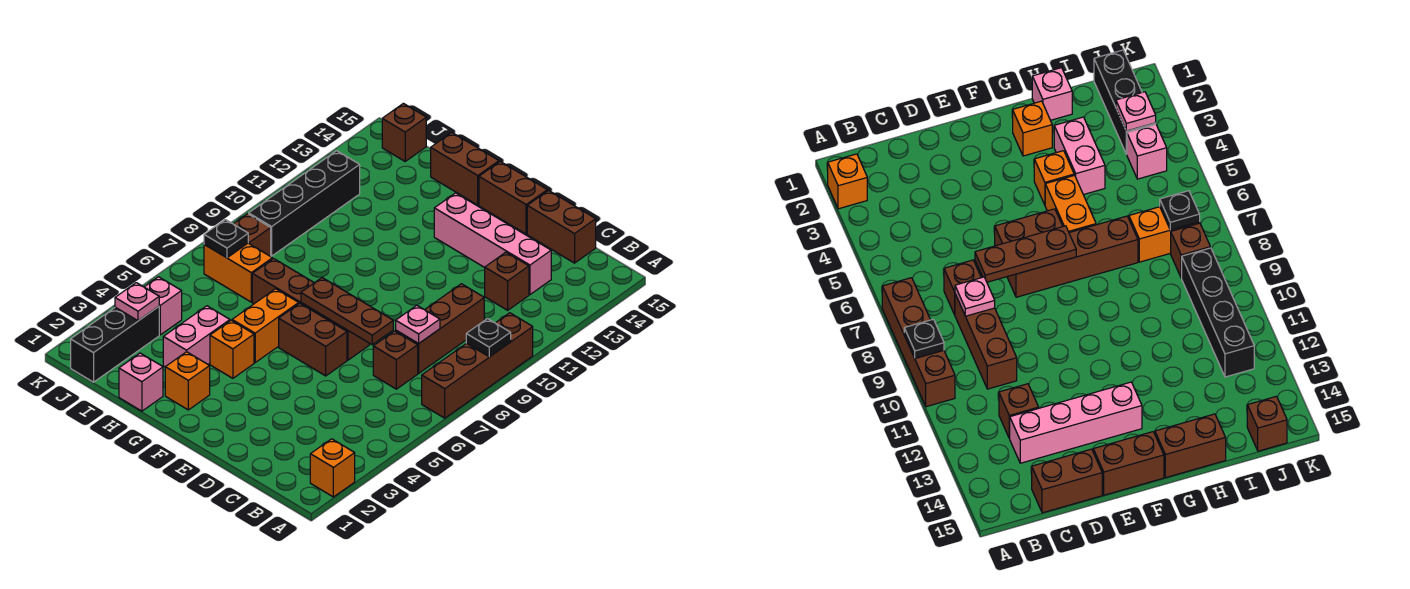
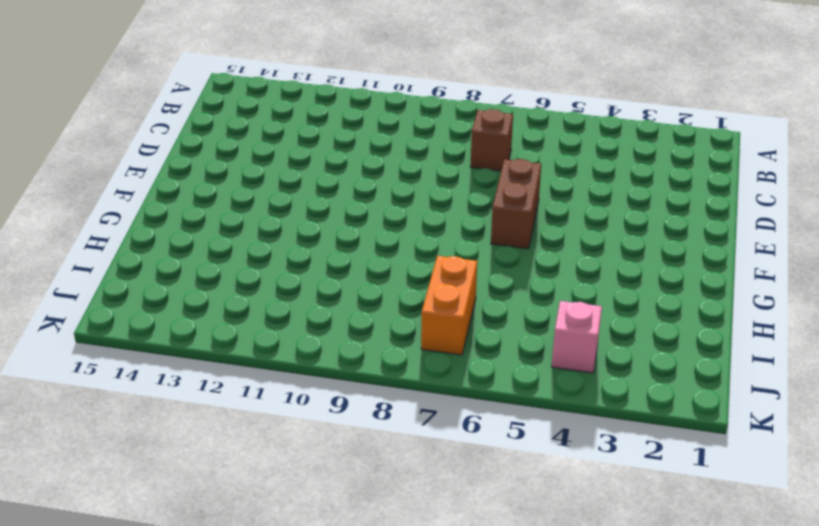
none -> orange 1x1 brick [310,439,355,497]
none -> brown 1x4 brick [422,313,533,418]
none -> brown 1x3 brick [396,284,484,373]

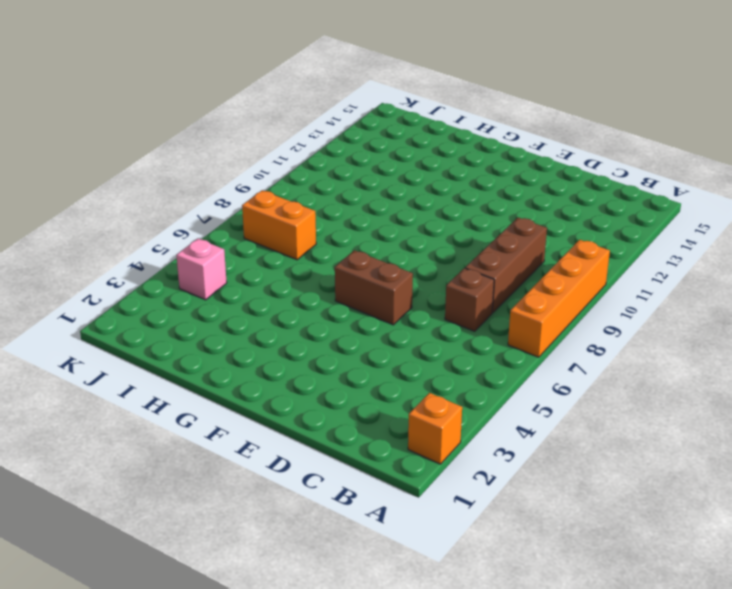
orange 1x4 brick [508,240,610,357] -> brown 1x4 brick [422,313,533,418]
none -> brown 1x1 brick [485,252,529,310]
none -> pink 1x4 brick [434,193,551,295]
none -> brown 1x2 brick [527,191,596,263]

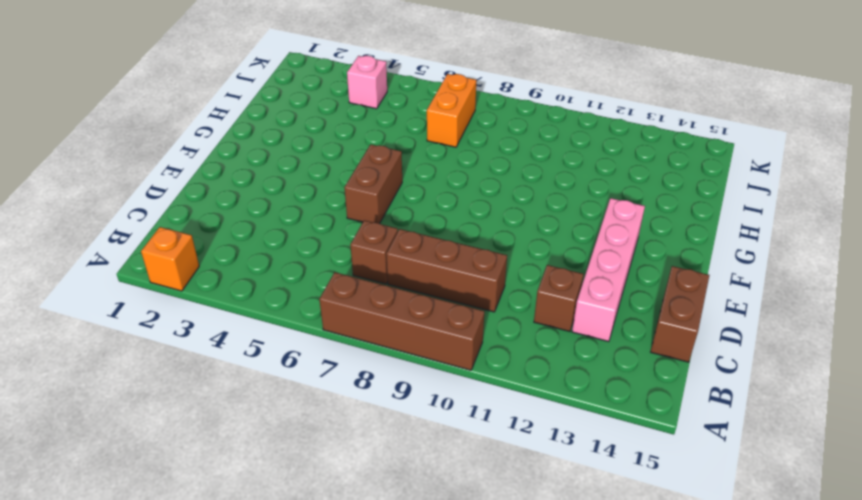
none -> brown 1x4 brick [252,259,369,360]
none -> brown 1x2 brick [479,162,547,234]
none -> orange 1x1 brick [165,352,210,410]

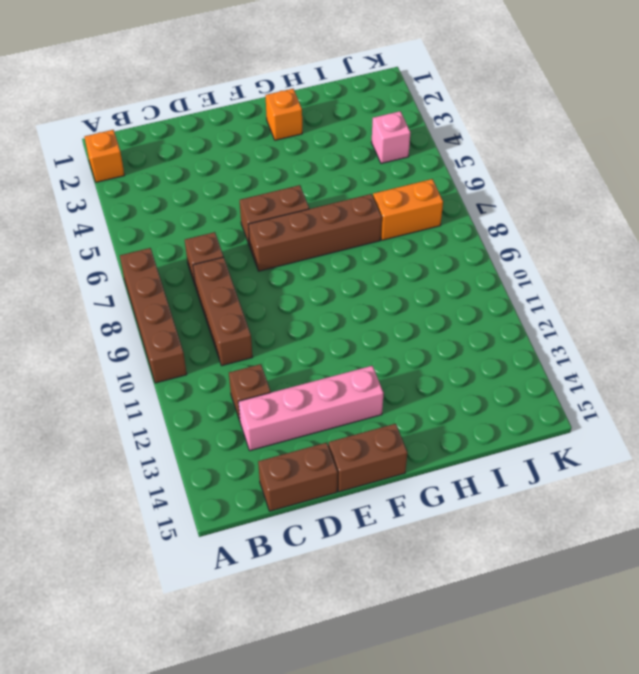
none -> orange 1x1 brick [210,320,254,378]
none -> orange 1x2 brick [232,289,299,363]
none -> brown 1x2 brick [431,133,499,205]

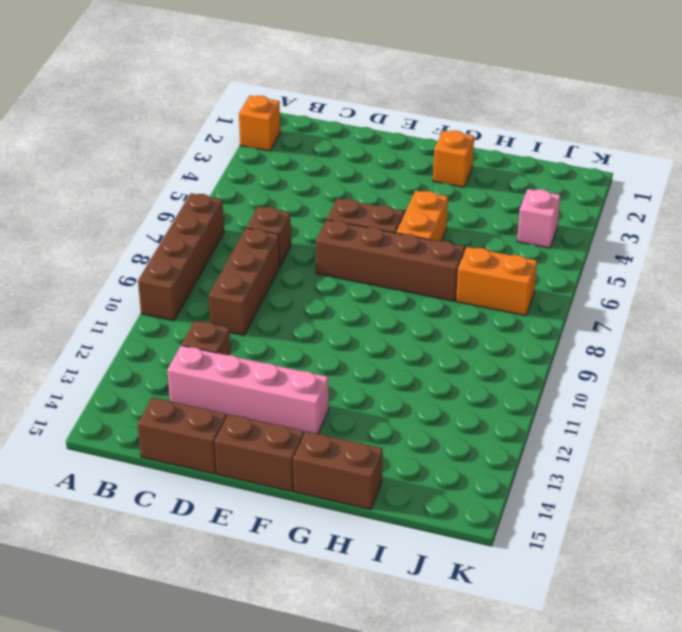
none -> orange 1x1 brick [210,320,254,378]
none -> pink 1x1 brick [119,353,163,411]
none -> pink 1x2 brick [163,306,230,367]

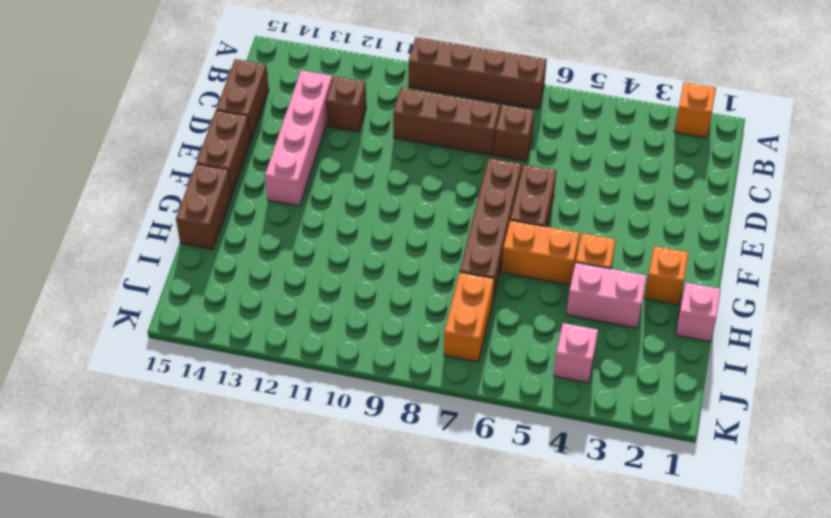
none -> black 1x3 brick [71,307,159,382]
none -> brown 1x1 brick [234,214,271,256]
none -> black 1x4 brick [249,151,360,256]

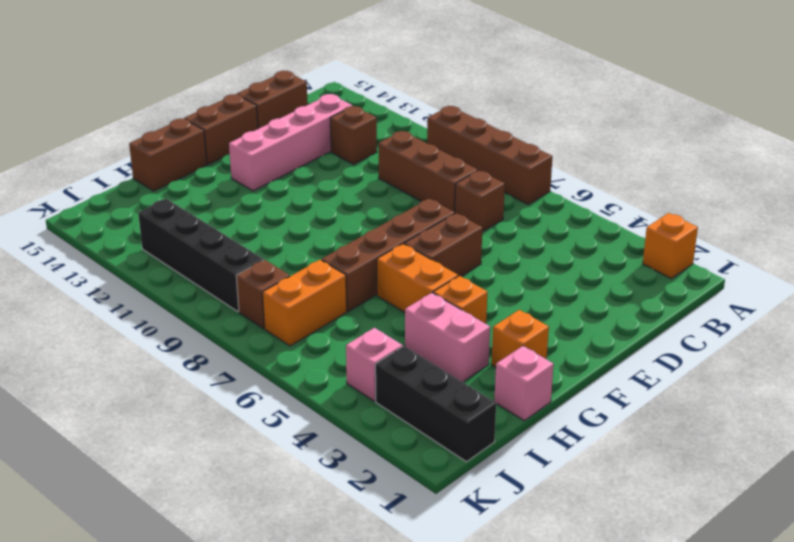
none -> brown 1x1 brick [382,103,426,161]
none -> black 1x1 plate [466,319,511,357]
none -> pink 1x1 plate [396,305,440,344]

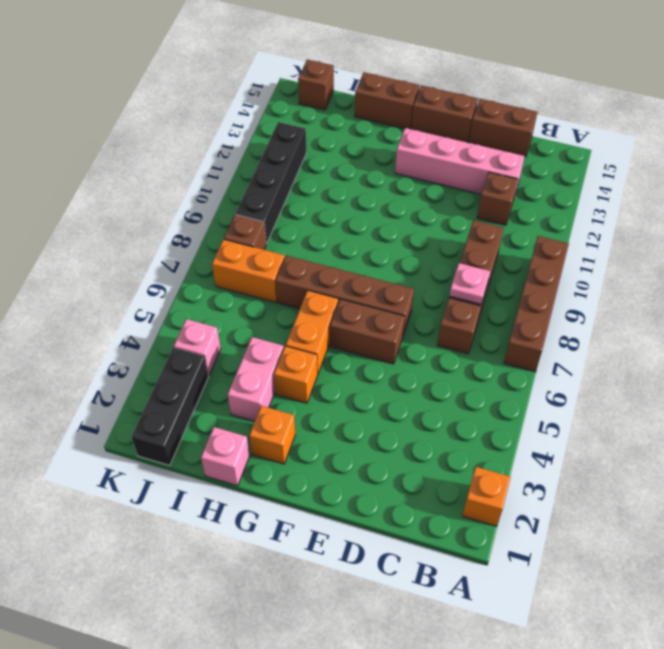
none -> black 1x1 plate [466,319,511,357]
none -> brown 1x3 plate [301,278,393,345]
none -> pink 1x1 plate [115,283,159,321]

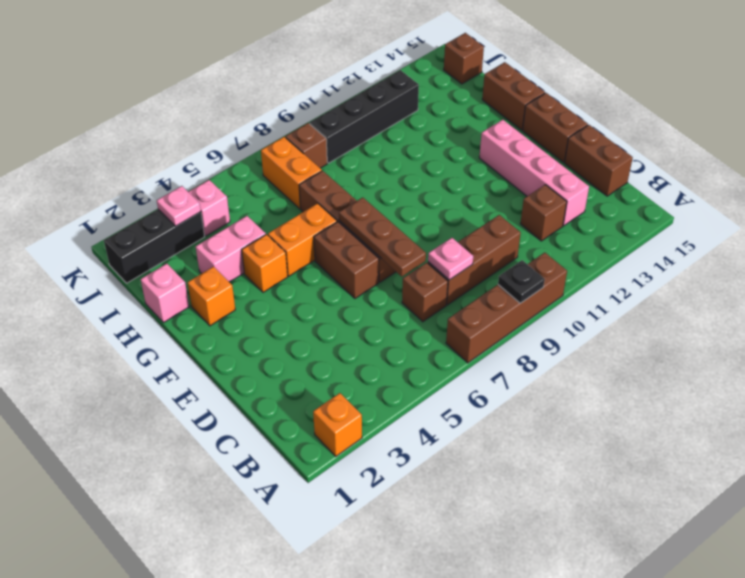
none -> black 1x1 plate [204,220,248,258]

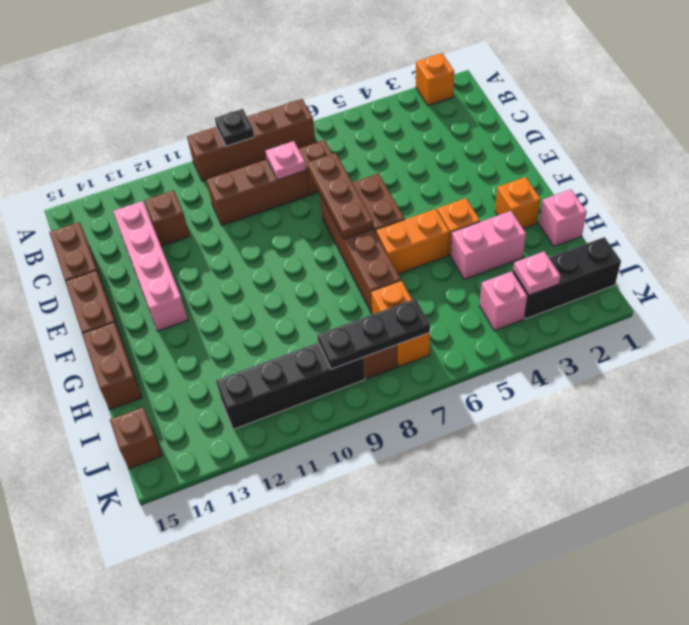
black 1x3 plate [317,299,430,369] -> black 1x1 plate [204,220,248,258]

